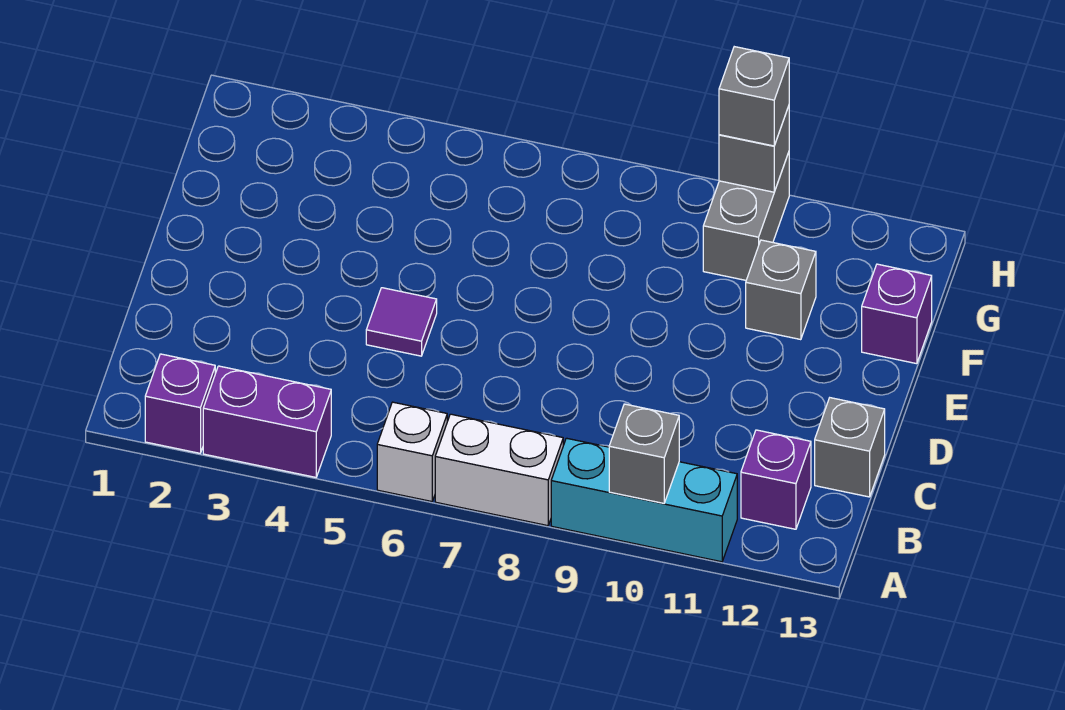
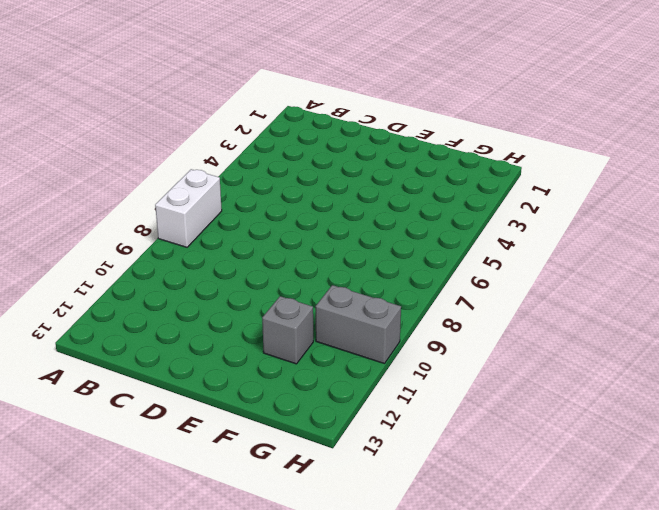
none -> purple 1x1 brick [145,354,215,453]
none -> purple 1x2 brick [203,366,331,477]
none -> white 1x1 brick [377,402,447,502]

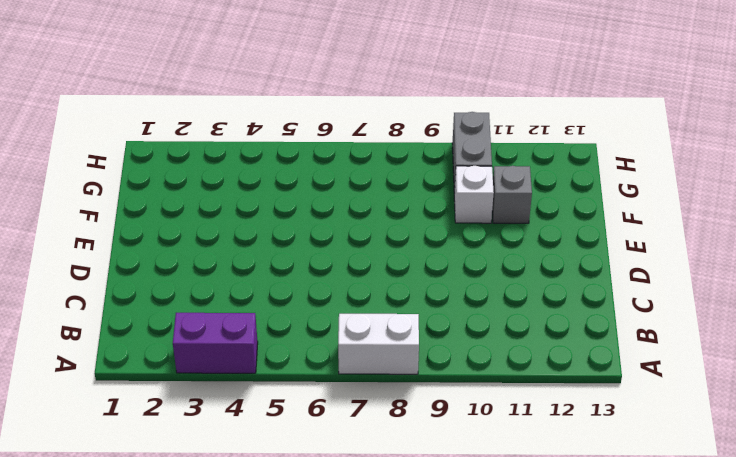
white 1x1 brick [454,166,494,223] -> white 1x1 brick moved to [377,402,447,502]
none -> purple 1x1 brick [145,354,215,453]
none -> cyan 1x3 brick [551,438,737,562]
none -> purple 1x1 brick [741,430,811,529]

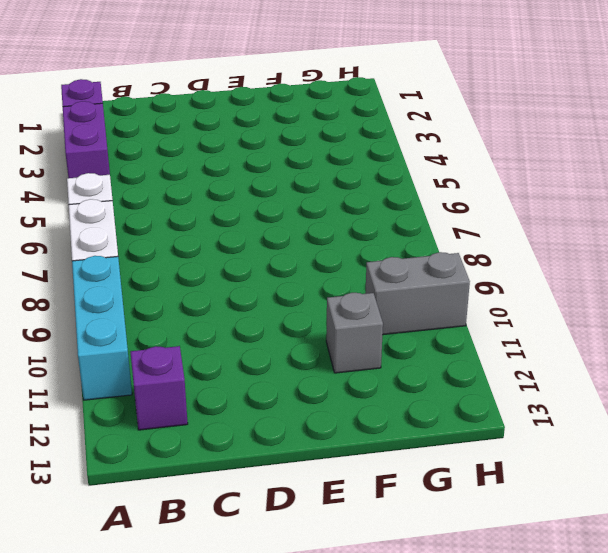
none -> grey 1x1 brick [815,398,885,497]
none -> purple 1x1 tile [366,288,437,356]
none -> purple 1x1 brick [862,264,932,364]

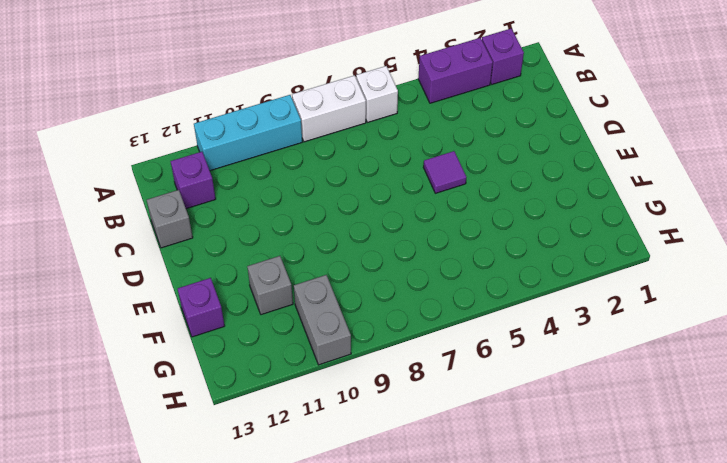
none -> grey 1x1 brick [609,404,679,503]
none -> grey 1x1 brick [719,106,789,192]
none -> grey 1x1 brick [719,47,789,146]

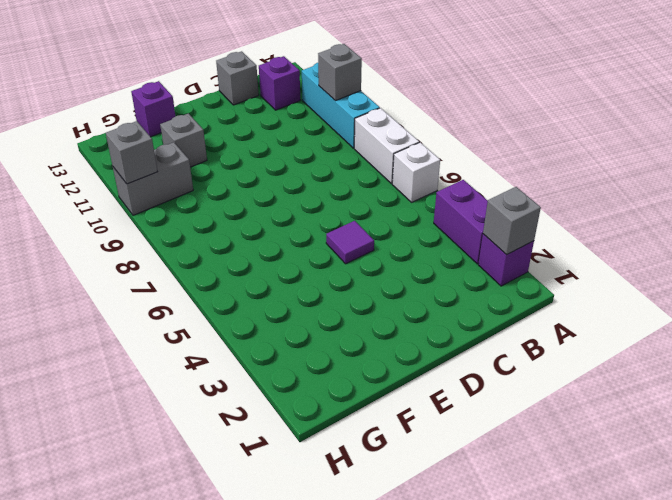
grey 1x1 brick [483,187,541,255] -> grey 1x1 brick moved to [719,47,789,146]

